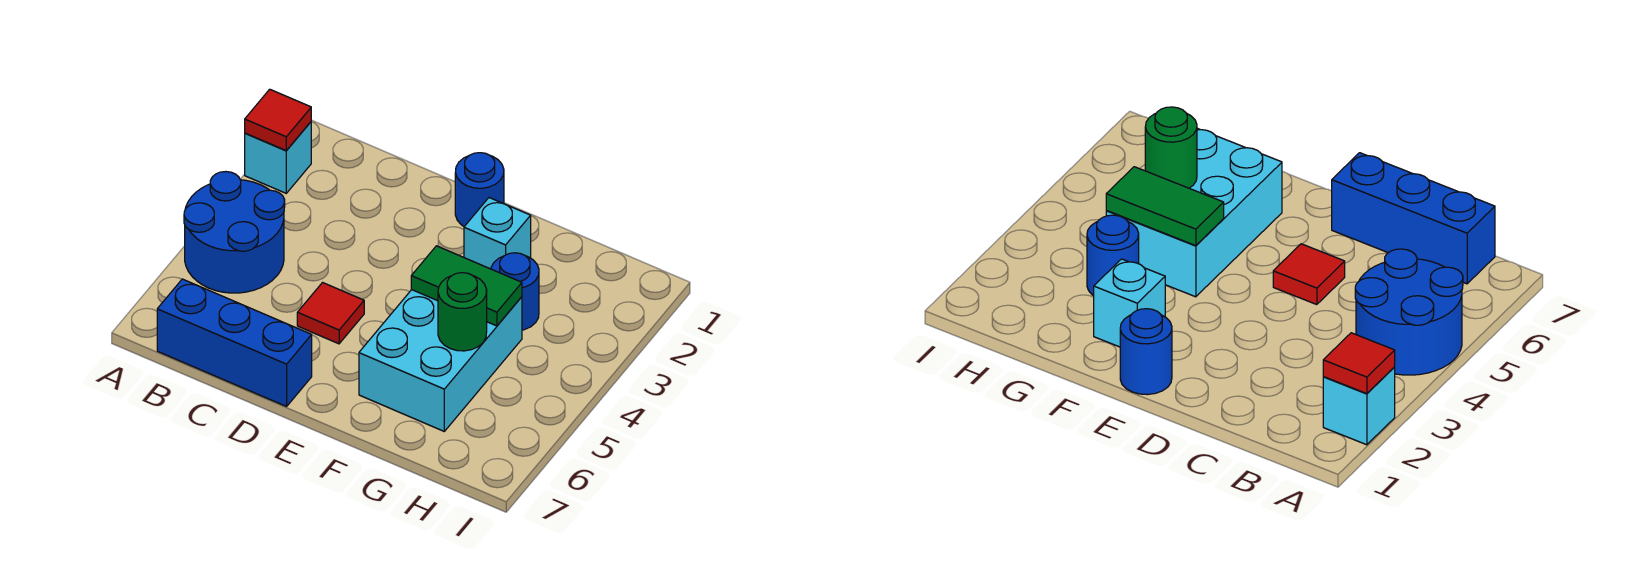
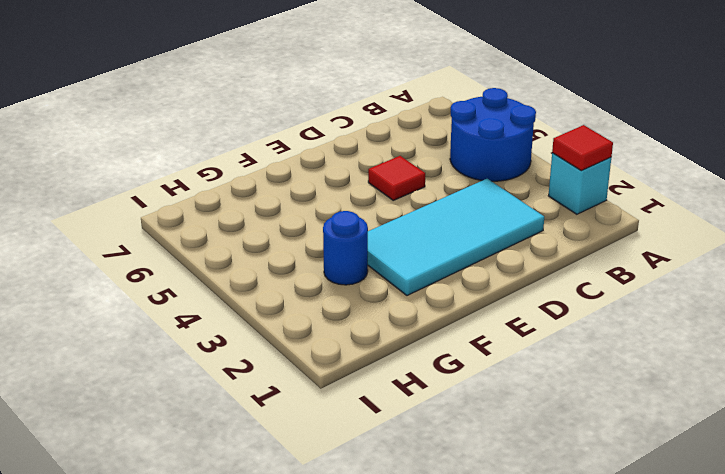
cyan 2x4 tile [368,179,544,296] -> cyan 1x1 brick [464,198,531,269]
none -> blue 1x3 brick [157,279,312,406]
none -> blue 1x1 round brick [455,153,504,226]

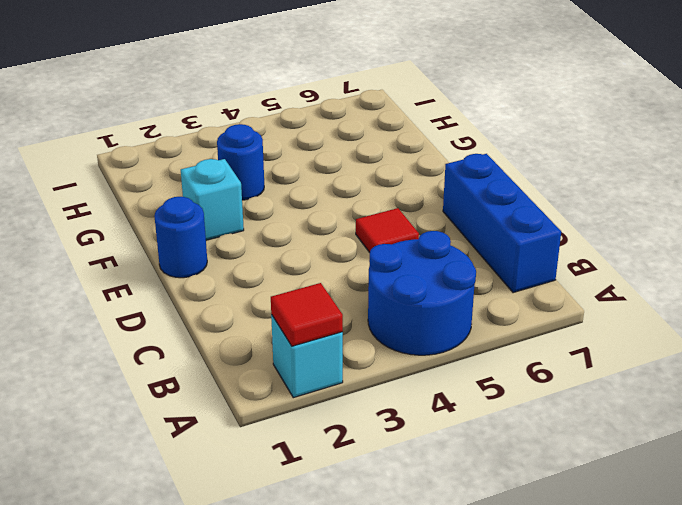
none -> cyan 2x3 brick [359,290,522,431]
none -> green 1x2 tile [411,246,522,326]

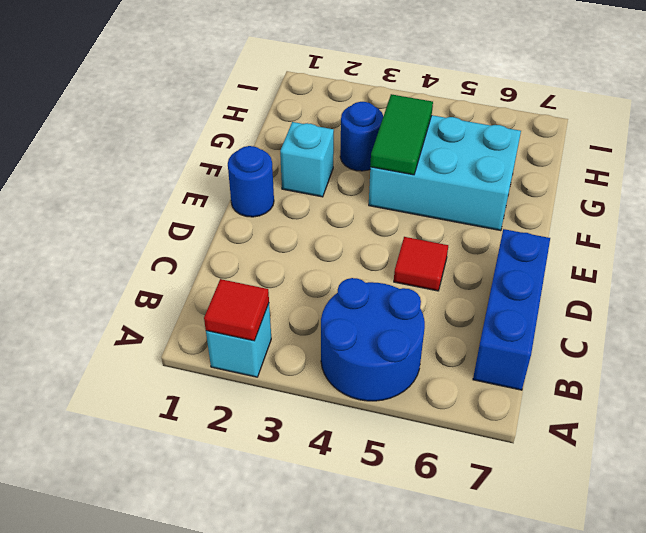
none -> green 1x1 round brick [438,273,487,351]

